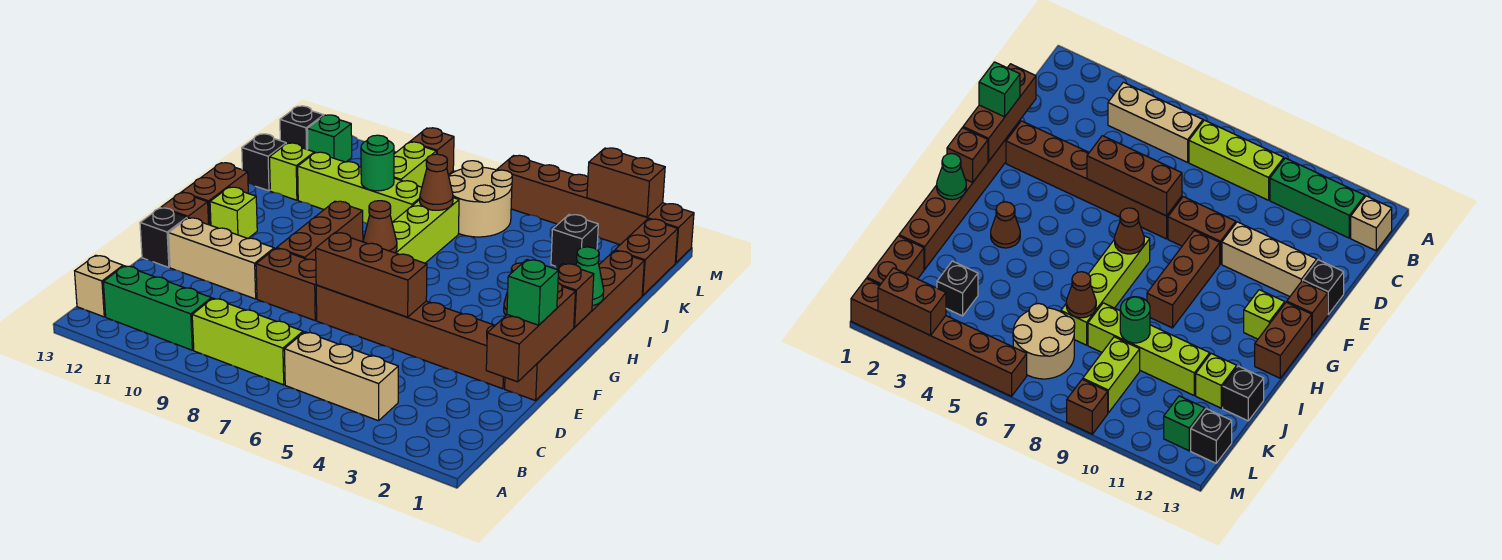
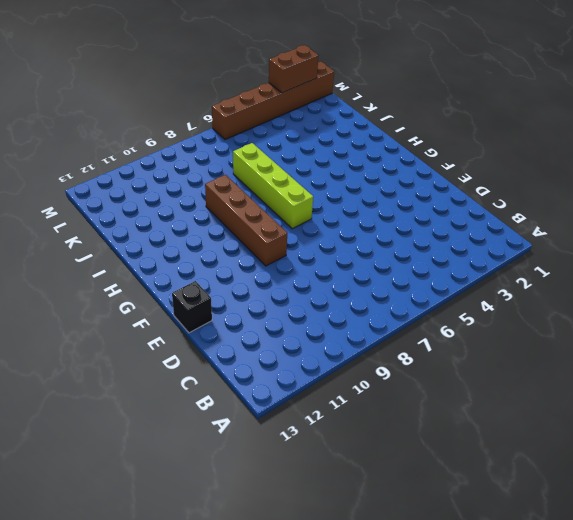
brown 1x4 brick [205,175,287,266] -> brown 1x3 brick [277,201,363,260]
none -> tan 1x3 brick [284,332,398,421]
none -> lime 1x3 brick [192,298,303,385]
none -> green 1x3 brick [103,266,211,350]
none -> tan 1x1 brick [75,255,123,317]

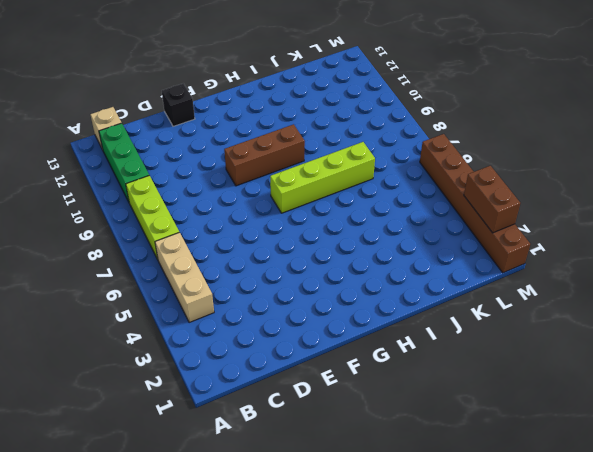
none -> brown 1x6 brick [505,251,644,401]
none -> brown 1x6 brick [316,285,505,389]
none -> brown 1x2 brick [256,248,317,320]
none -> tan 1x3 brick [169,218,274,299]

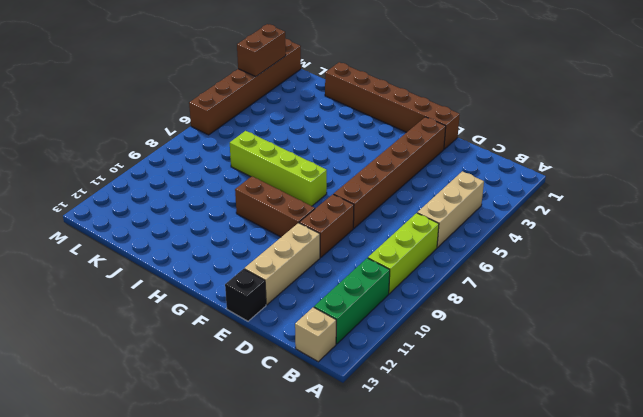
none -> brown 1x1 brick [161,193,209,225]
none -> lime 1x1 brick [210,187,257,239]
none -> brown 1x2 brick [182,163,248,225]
none -> brown 1x1 cone [991,202,1020,248]

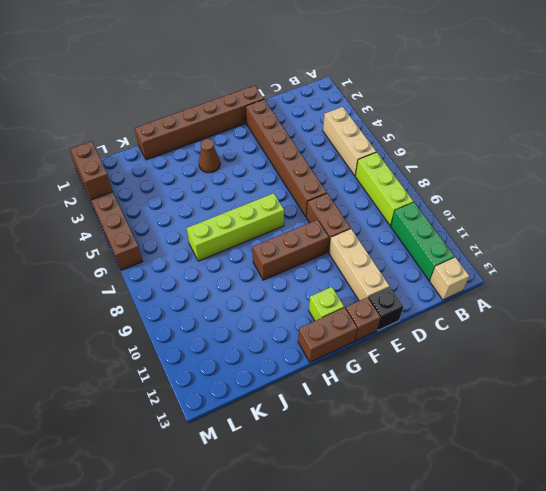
none -> lime 1x4 brick [298,152,422,224]
none -> lime 1x1 brick [270,143,314,200]
none -> black 1x1 brick [242,134,286,191]
none -> brown 1x2 brick [615,219,678,295]

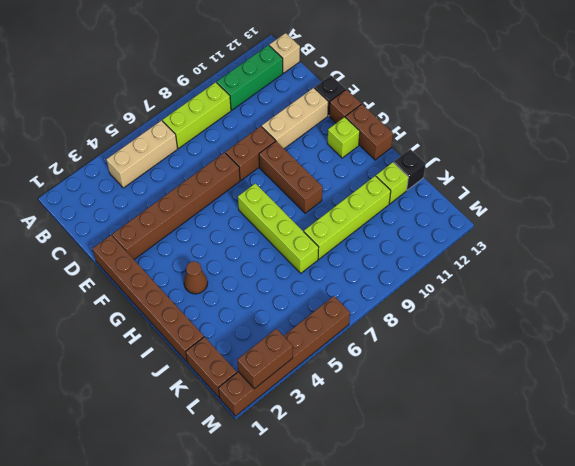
none -> black 1x1 brick [551,214,598,267]
none -> tan 2x2 round brick [449,161,512,237]
none -> lime 1x2 brick [394,142,436,187]
none -> green 1x1 brick [307,115,352,162]

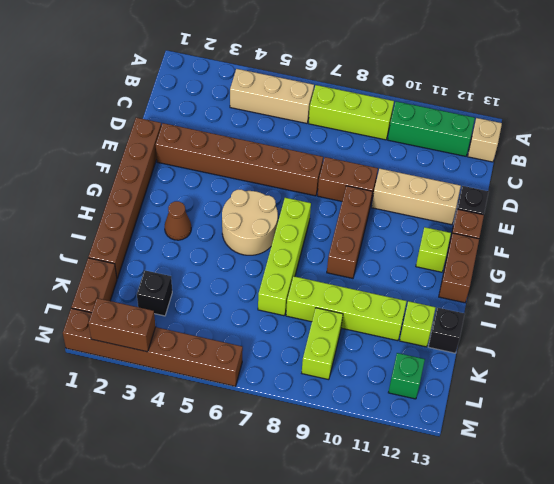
tan 2x2 round brick [222,190,278,255] -> tan 2x2 round brick moved to [449,161,512,237]
none -> black 1x1 brick [280,106,324,150]
none -> brown 1x1 brick [410,128,454,175]
none -> brown 1x3 brick [486,283,576,382]
none -> brown 1x3 brick [316,233,427,317]

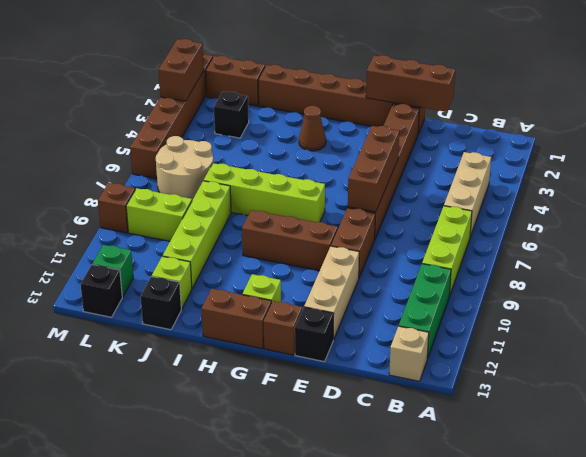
none -> brown 1x1 brick [557,263,594,327]
none -> brown 1x1 cone [363,201,397,253]
none -> green 1x1 cone [576,247,604,306]
none -> brown 1x1 cone [420,154,453,210]

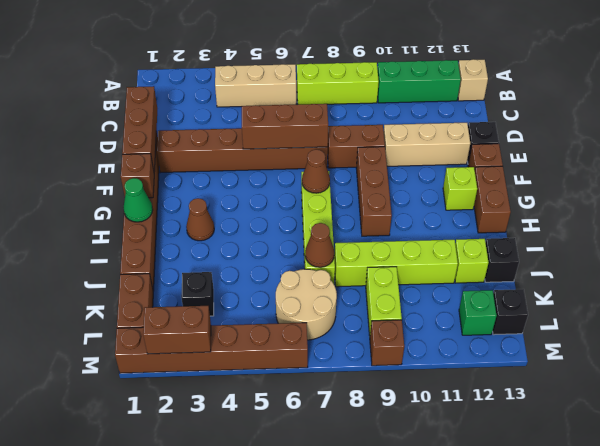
none -> green 1x1 round brick [361,135,394,191]
none -> green 1x1 brick [507,260,559,325]

